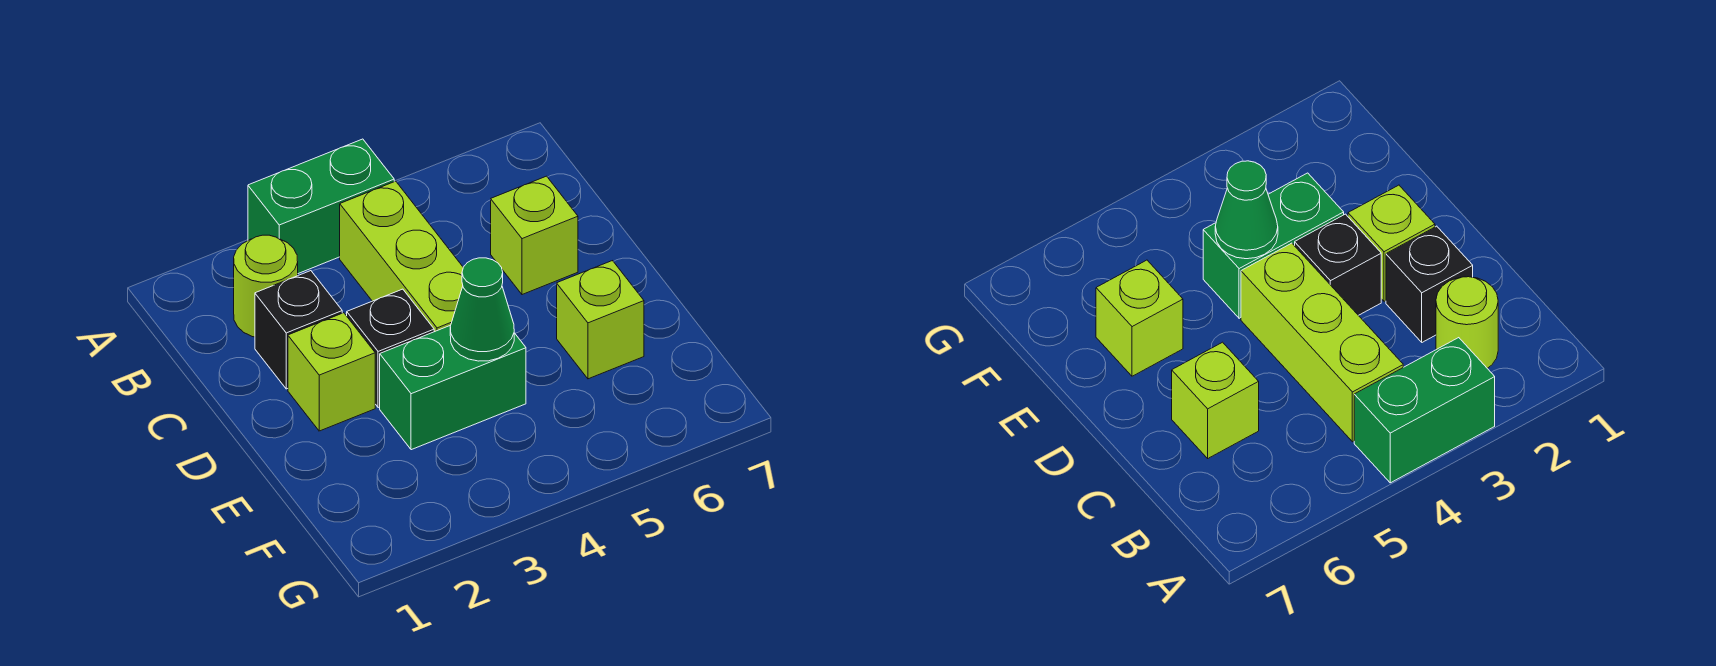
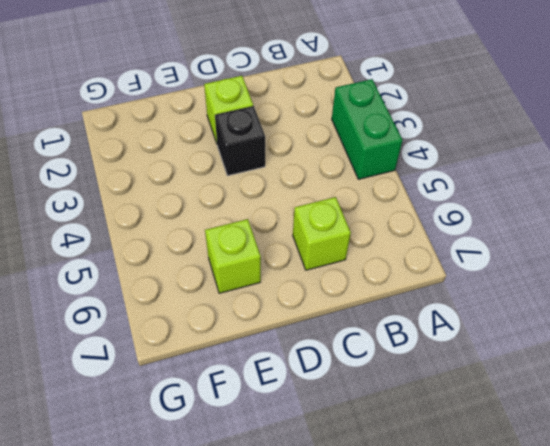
none -> lime 1x1 round brick [234,235,298,337]
none -> lime 1x3 brick [340,181,463,332]

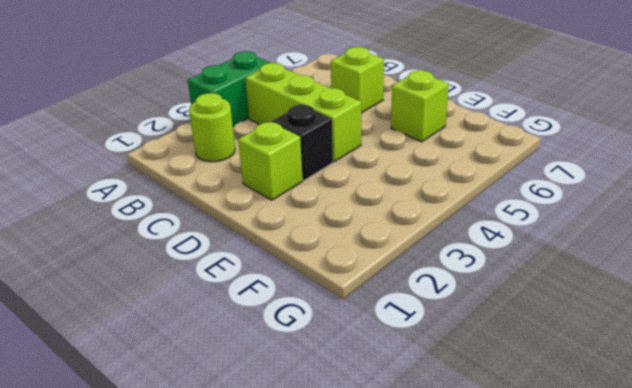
none -> black 1x1 brick [255,271,342,389]
none -> green 1x2 brick [380,325,526,450]

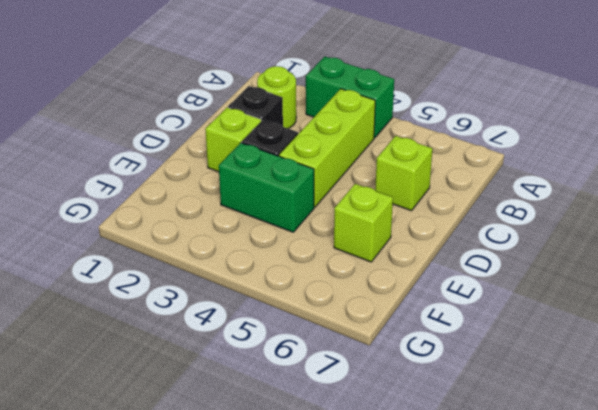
none -> green 1x1 cone [450,258,514,361]

